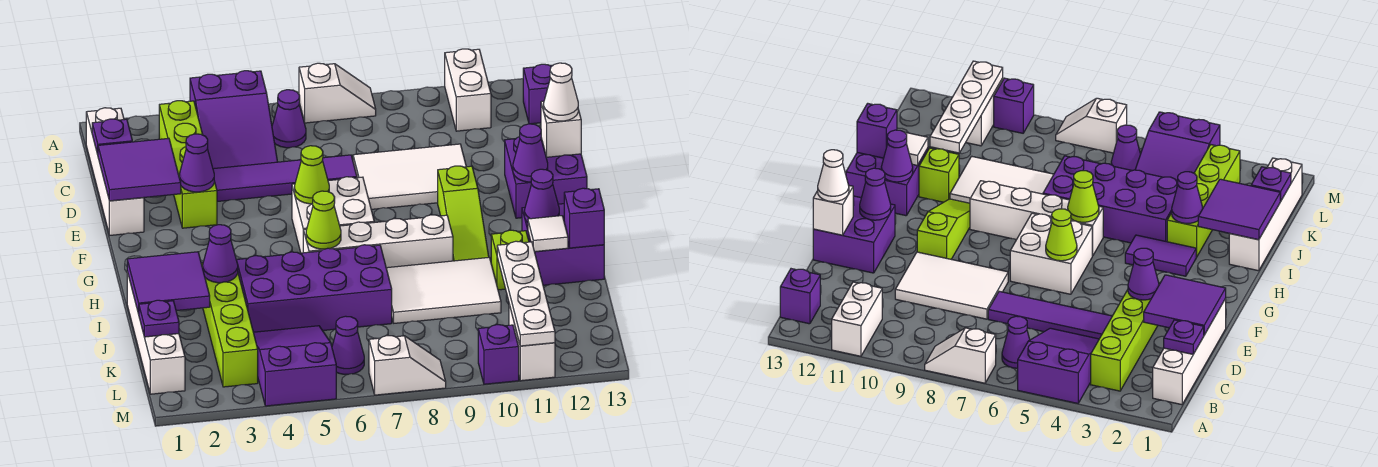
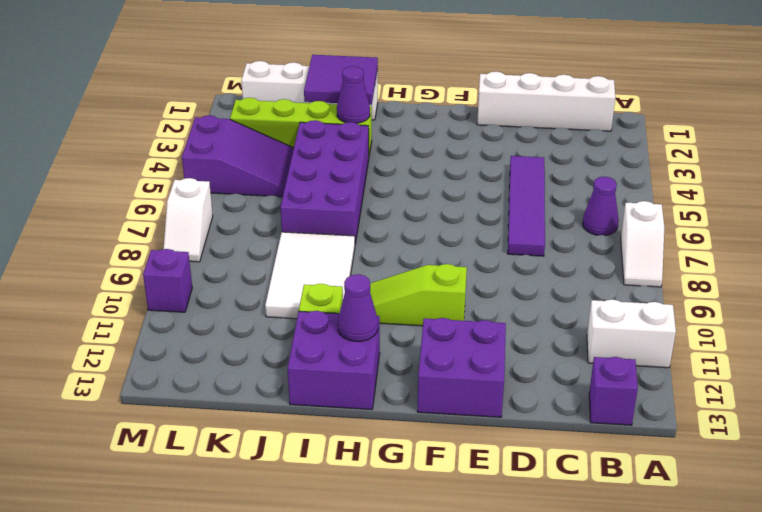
none -> purple 2x3 slope [190,71,277,169]
none -> lime 1x4 brick [159,101,217,228]
none -> white 2x3 tile [353,144,466,209]
none -> white 2x2 brick [292,177,374,253]

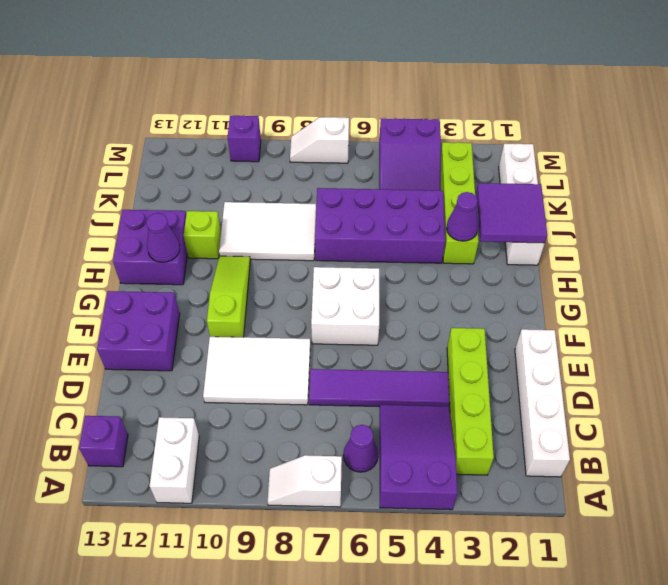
none -> purple 1x2 tile [1125,235,1196,276]
none -> white 1x4 brick [303,215,453,268]
none -> purple 1x1 cone [332,316,364,374]
none -> white 1x2 brick [509,305,555,381]

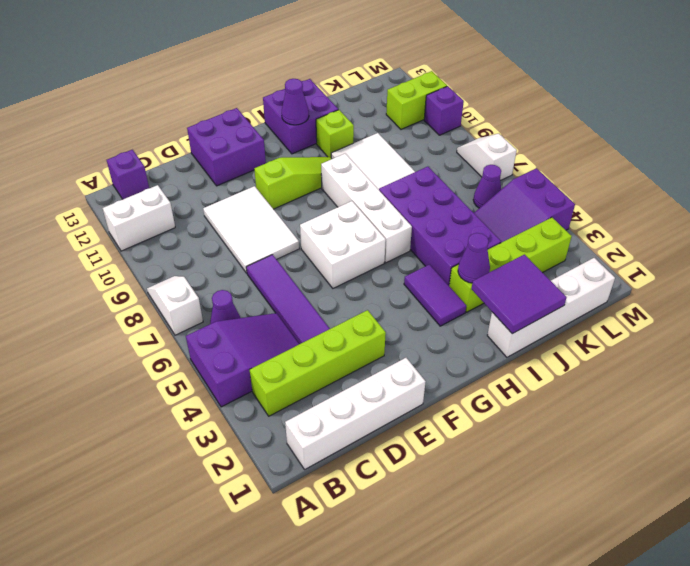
lime 1x2 brick [386,71,447,129] -> white 1x2 brick [509,305,555,381]
none -> purple 1x1 plate [92,119,132,154]
none -> purple 2x2 tile [98,138,181,201]
none -> purple 1x1 cone [180,134,214,192]
none -> white 1x1 brick [541,101,581,157]

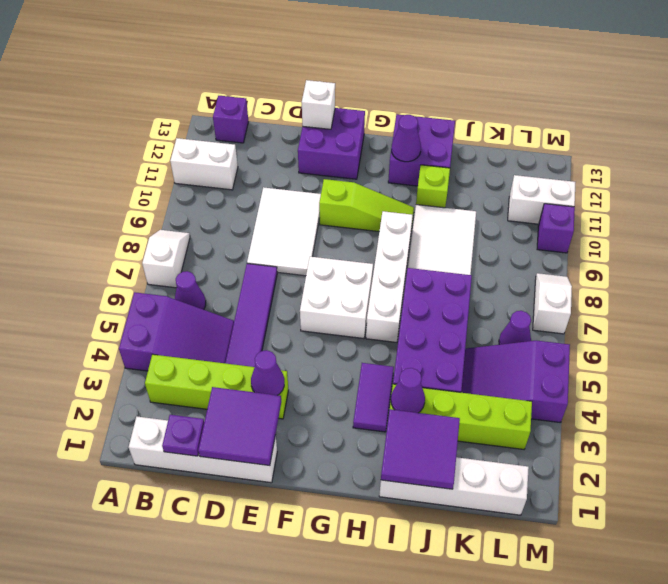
none -> lime 1x1 cone [295,146,329,204]
none -> purple 1x1 cone [513,124,548,182]
none -> lime 1x1 cone [306,191,341,249]
none -> white 1x1 tile [528,216,568,252]

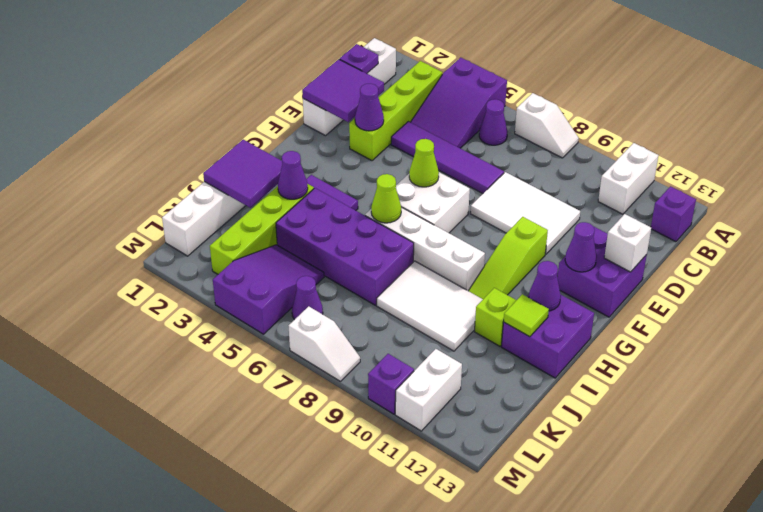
lime 1x1 tile [504,294,549,337] -> white 1x1 tile [528,216,568,252]
none -> purple 1x1 brick [564,188,604,248]
none -> white 1x4 plate [497,241,555,346]
none -> purple 1x1 plate [139,300,179,337]
none -> white 1x1 cone [544,63,578,121]

